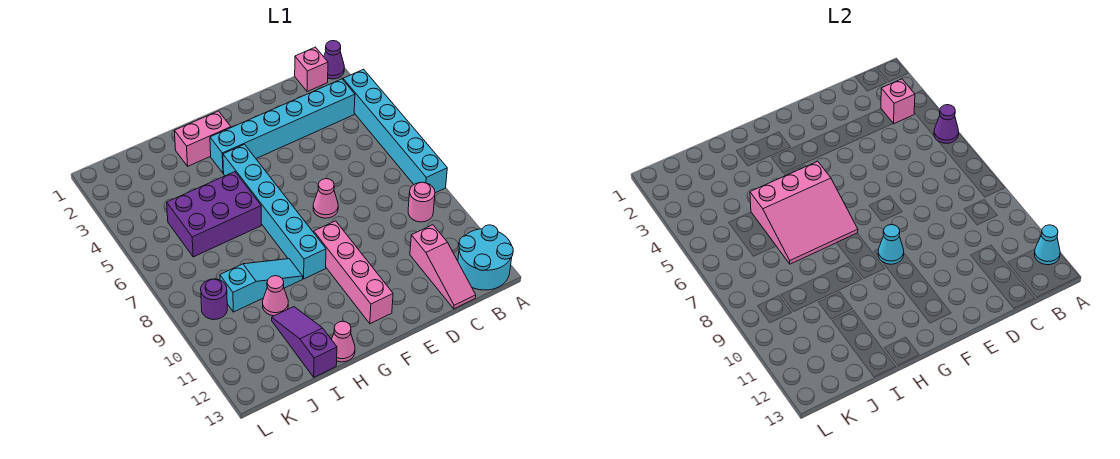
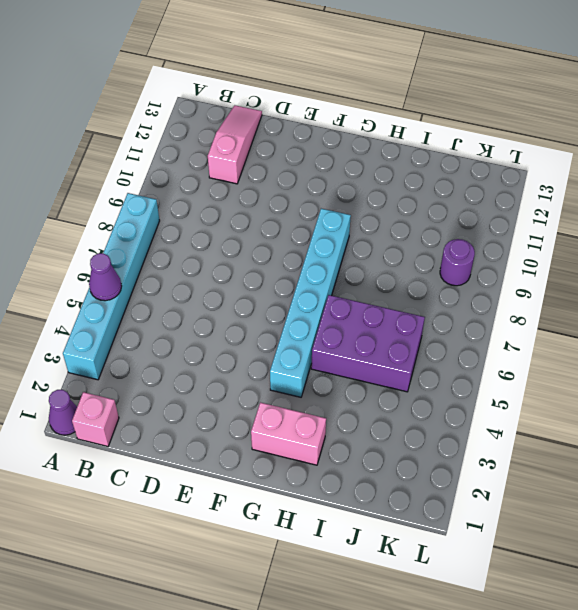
none -> cyan 2x2 round brick [458,225,513,290]
none -> cyan 1x6 brick [210,79,355,173]
none -> pink 1x1 round brick [408,182,435,222]

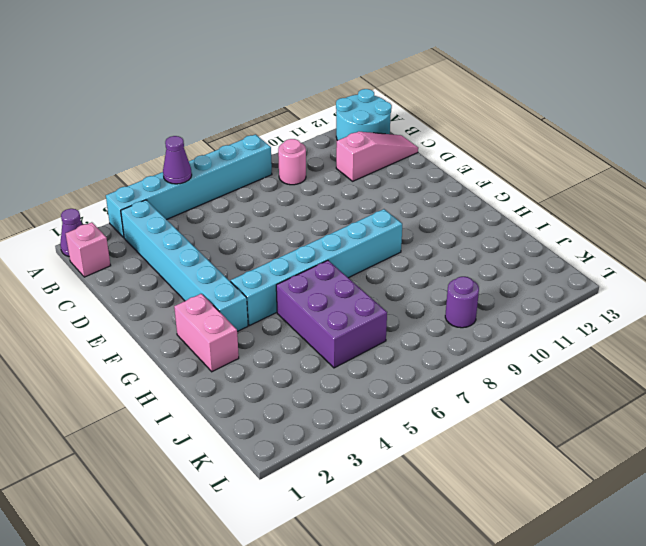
none -> pink 1x1 cone [313,179,338,218]
none -> pink 1x4 brick [314,221,393,324]
none -> cyan 1x3 slope [220,259,303,312]

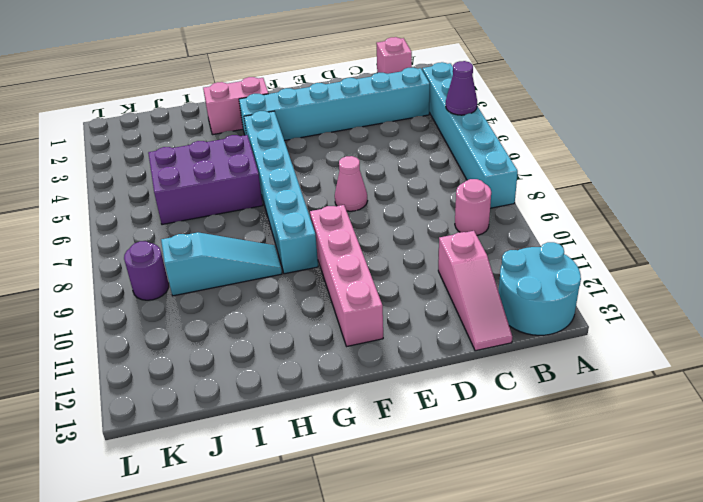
none -> purple 1x1 cone [324,41,344,79]
none -> pink 1x1 cone [331,321,355,362]
none -> pink 1x1 cone [263,276,288,316]

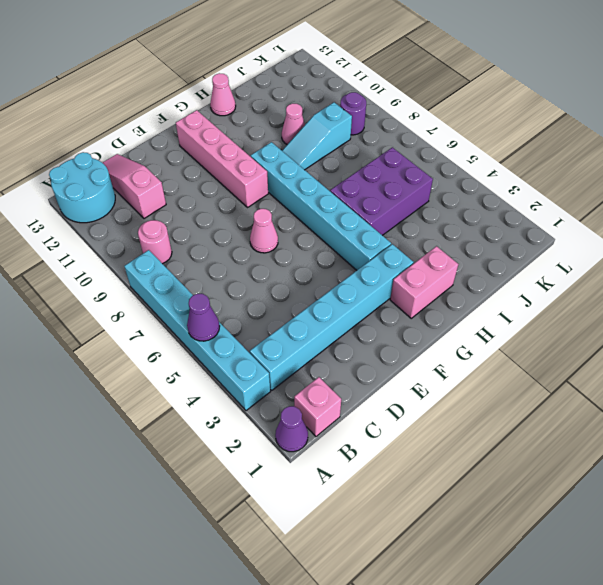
none -> purple 1x3 slope [272,307,337,377]
none -> cyan 1x1 cone [1034,225,1060,265]
none -> pink 1x1 brick [881,79,915,124]

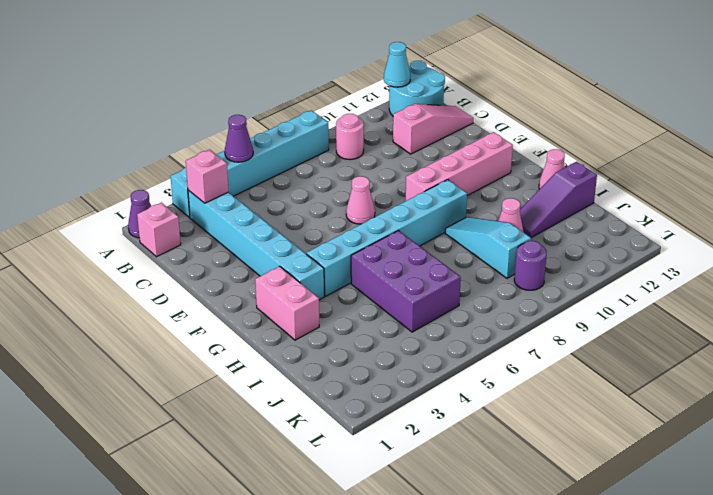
none -> cyan 1x1 cone [878,225,904,264]
none -> pink 3x3 slope [750,161,858,264]

